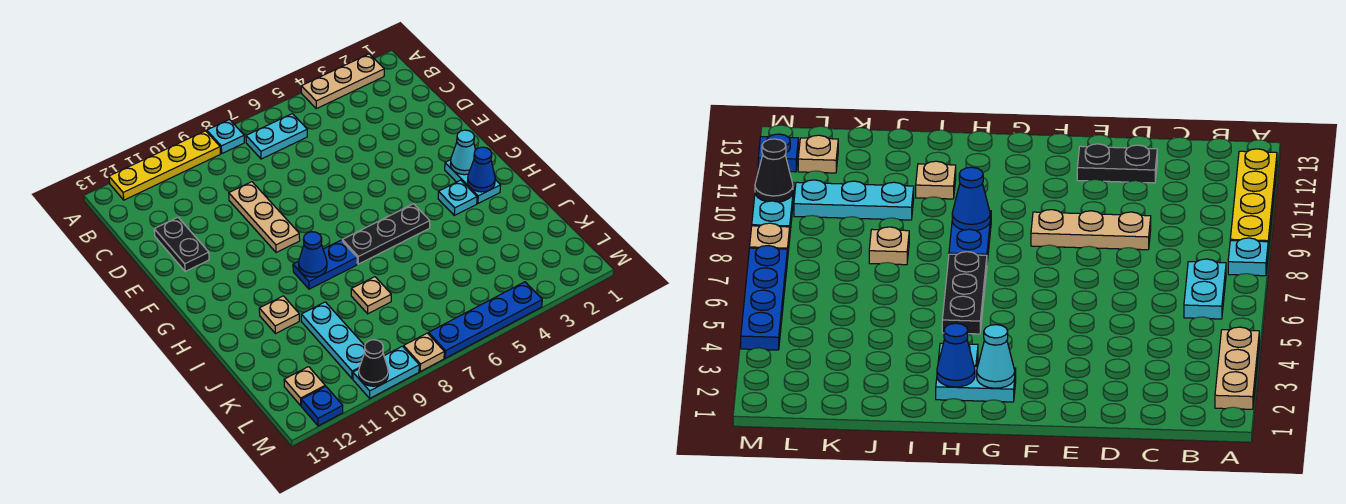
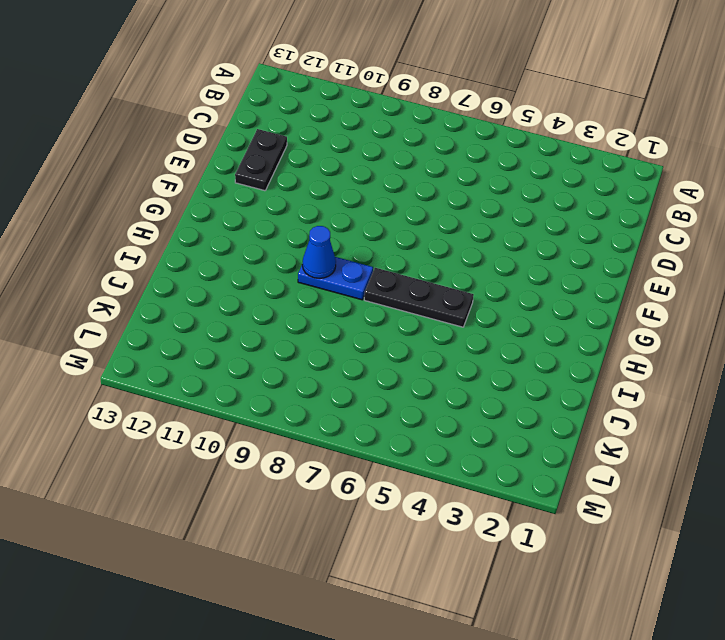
none -> tan 1x3 plate [301,54,384,109]
none -> cyan 1x1 plate [207,120,244,153]
none -> yellow 1x4 plate [109,131,220,200]

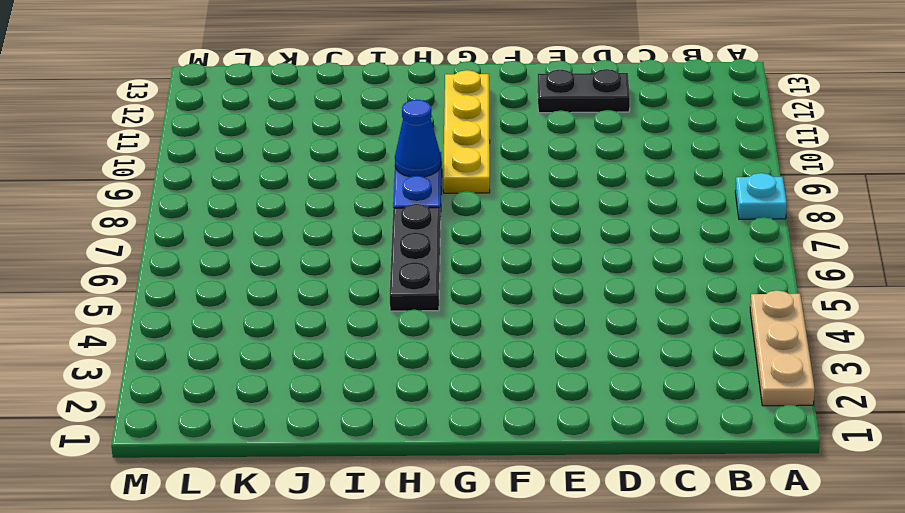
yellow 1x4 plate [443,70,490,193] -> yellow 1x4 plate moved to [109,131,220,200]
none -> cyan 1x2 plate [246,114,307,159]
none -> tan 1x3 plate [229,182,300,253]
none -> cyan 1x2 plate [445,160,501,203]

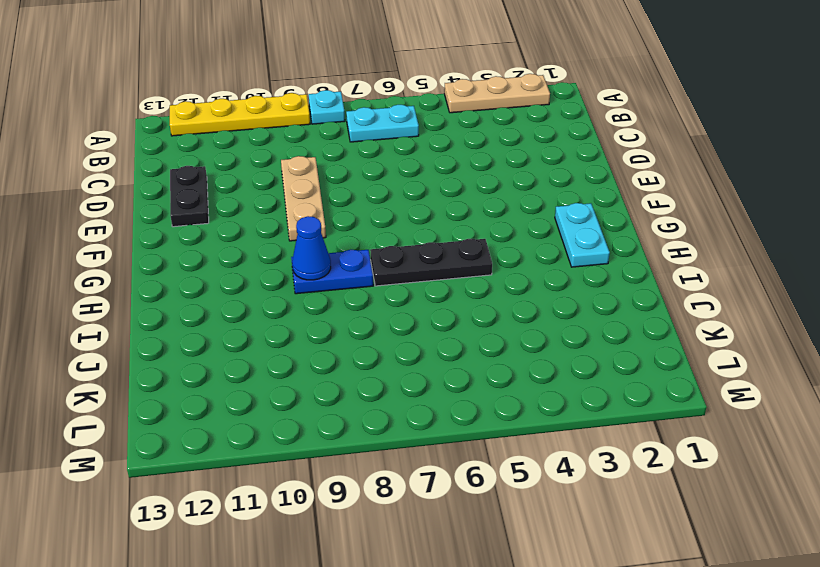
none -> cyan 1x1 plate [438,180,477,215]
none -> tan 1x1 plate [259,296,299,334]
none -> tan 1x1 plate [351,277,391,314]

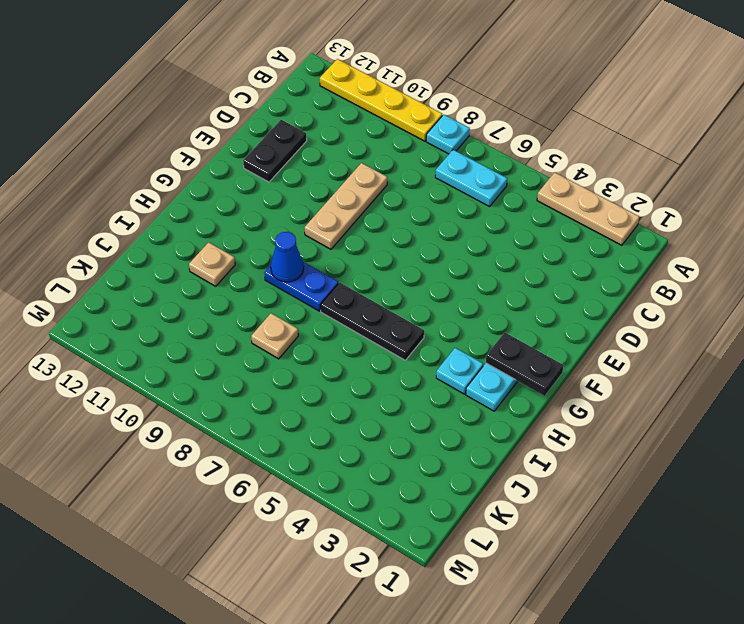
black 1x2 plate [486,332,563,396] -> cyan 1x1 cone [450,130,475,175]
none -> cyan 1x3 plate [301,302,365,379]
none -> tan 1x1 plate [284,367,325,405]
none -> blue 1x4 plate [429,282,542,358]

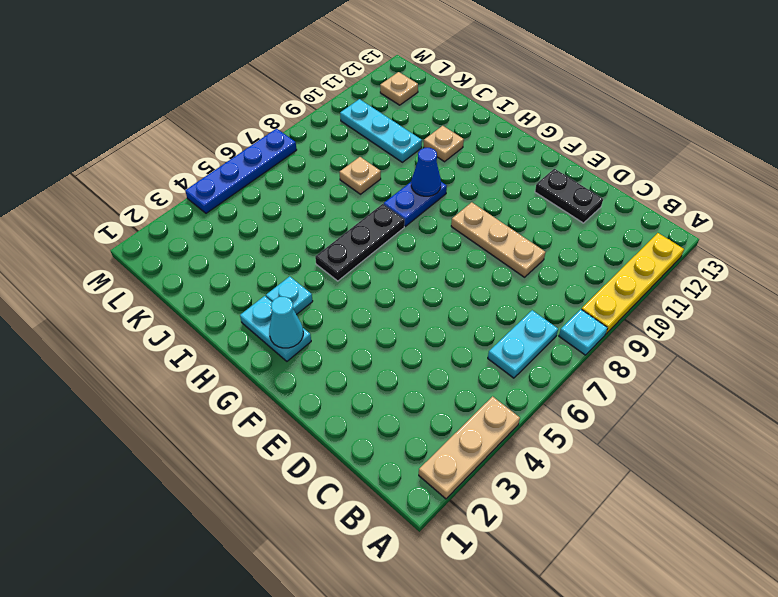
none -> tan 1x1 plate [404,333,444,371]
none -> cyan 1x2 plate [353,346,419,398]
none -> blue 1x1 plate [301,386,343,426]

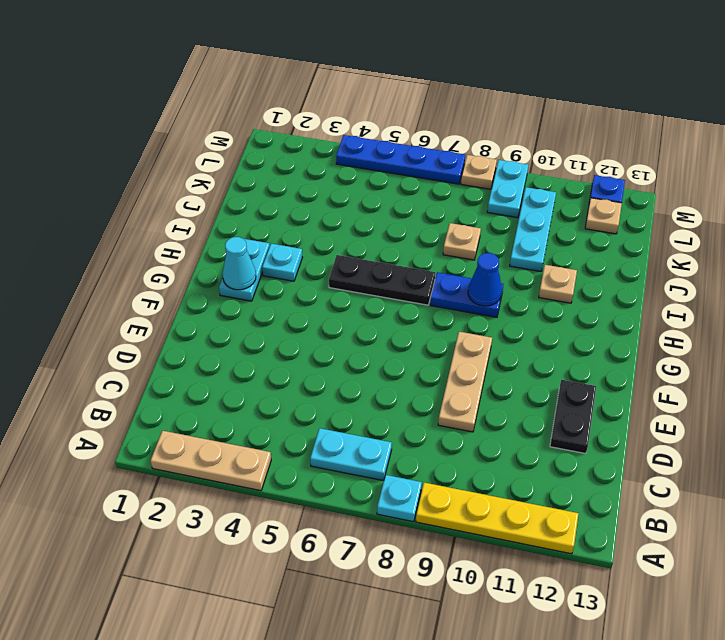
cyan 1x2 plate [487,160,528,218] -> cyan 1x2 plate turned to [353,346,419,398]
none -> blue 1x1 cone [467,147,495,192]
none -> black 1x1 cone [359,340,388,386]

